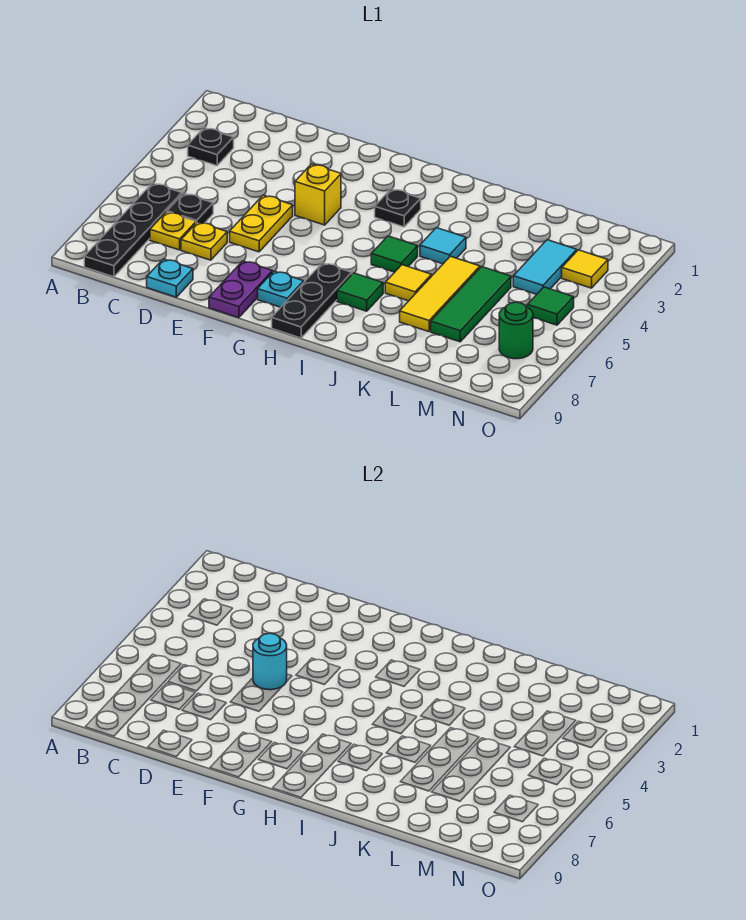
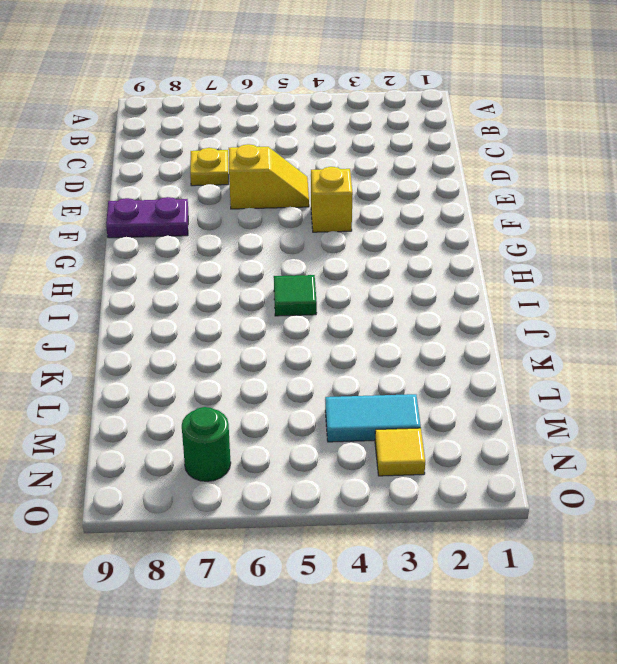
yellow 1x2 slope [229,144,309,209] -> yellow 1x2 plate [230,195,293,252]
none -> black 1x1 plate [188,128,234,166]
none -> black 1x4 plate [84,183,182,277]
none -> black 1x1 plate [167,193,213,223]

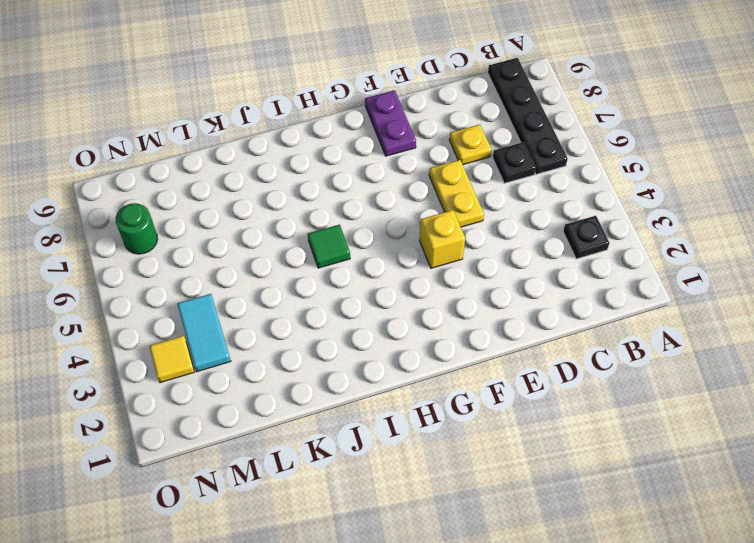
none -> yellow 1x1 plate [150,212,196,250]
none -> cyan 1x1 plate [147,259,193,297]
none -> cyan 1x1 plate [258,271,304,307]

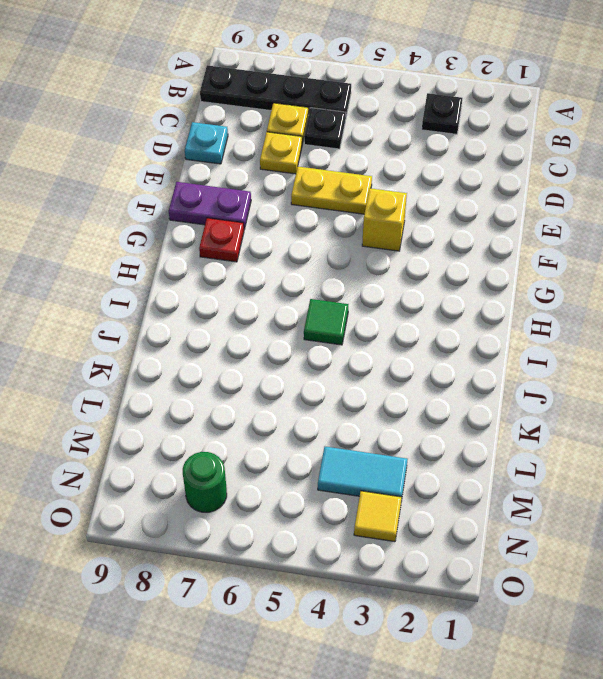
red 1x1 plate [199,218,244,262] -> cyan 1x1 plate [258,271,304,307]
none -> black 1x1 plate [375,189,421,227]
none -> black 1x3 plate [272,263,352,338]
none -> green 1x1 tile [337,273,383,311]

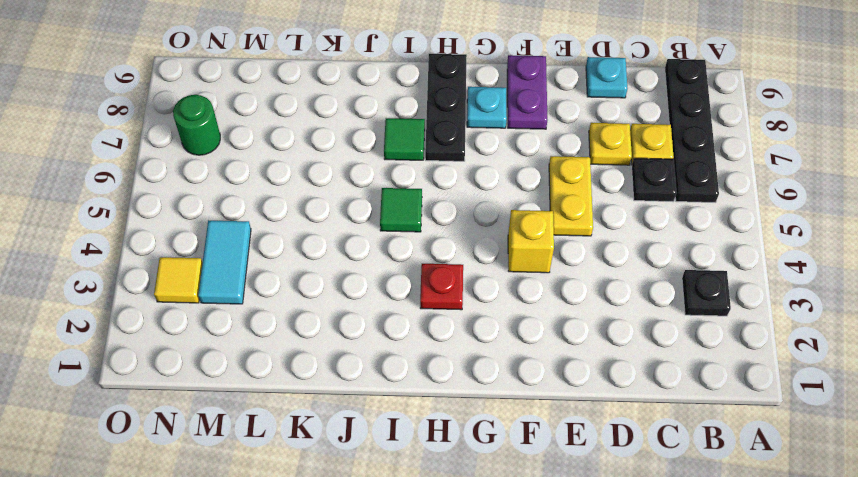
red 1x1 plate [420,264,463,310] -> black 1x1 plate [375,189,421,227]
none -> cyan 1x1 tile [420,228,466,264]
none -> yellow 1x1 tile [385,265,432,301]
none -> yellow 1x3 tile [400,256,480,332]

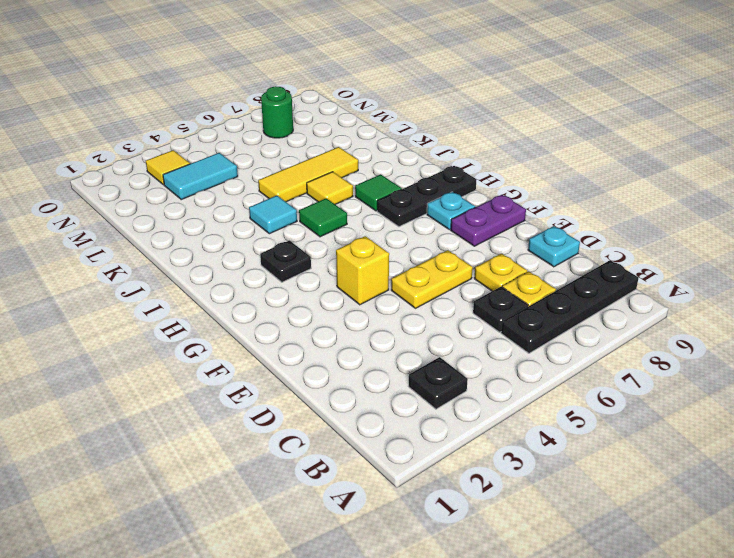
none -> green 1x3 tile [431,267,511,342]
none -> green 1x1 tile [527,287,574,325]
none -> cyan 1x1 round brick [253,633,287,690]

